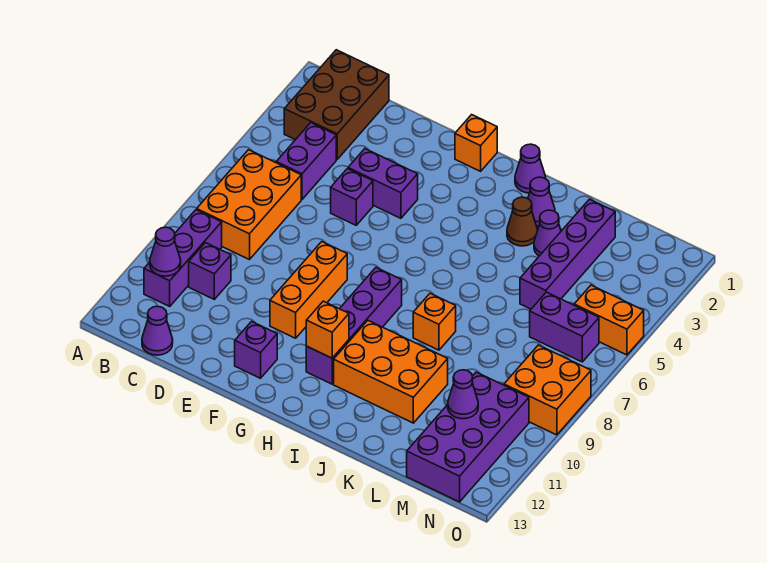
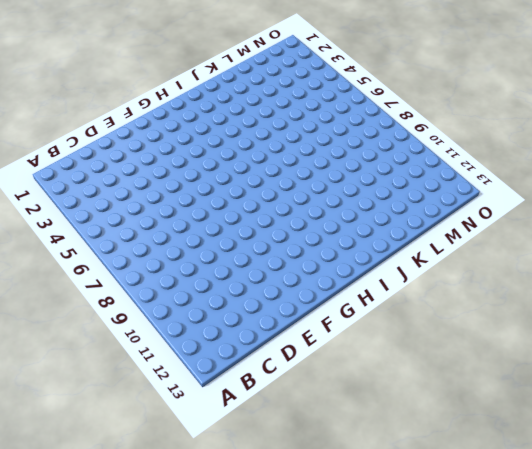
none -> brown 2x3 brick [284,50,389,159]
none -> orange 2x3 brick [197,150,301,260]
none -> purple 1x3 brick [144,210,222,306]

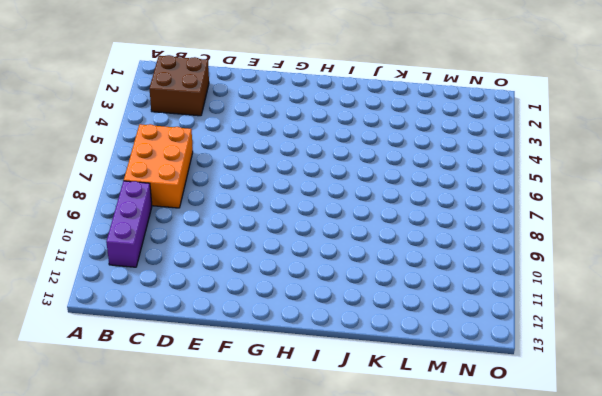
brown 2x2 brick [149,55,209,116] -> brown 2x3 brick [284,50,389,159]
none -> purple 1x2 brick [276,123,336,199]
none -> purple 1x1 brick [189,243,231,299]
none -> purple 1x1 cone [142,306,173,355]

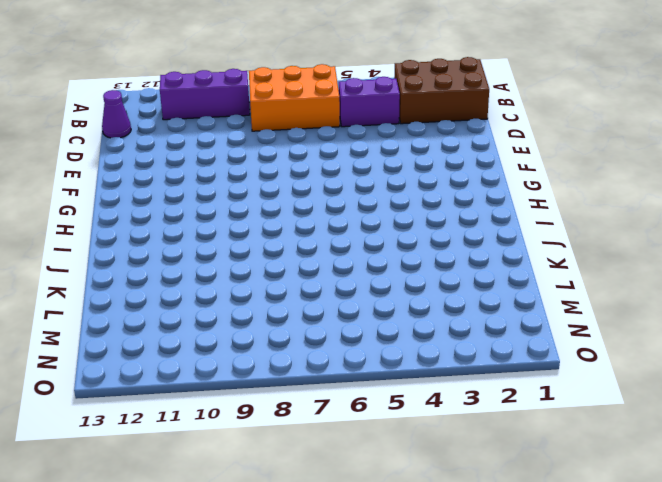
none -> purple 1x1 brick [189,243,231,299]
none -> purple 1x2 brick [348,149,418,218]
none -> purple 1x1 brick [331,169,373,225]

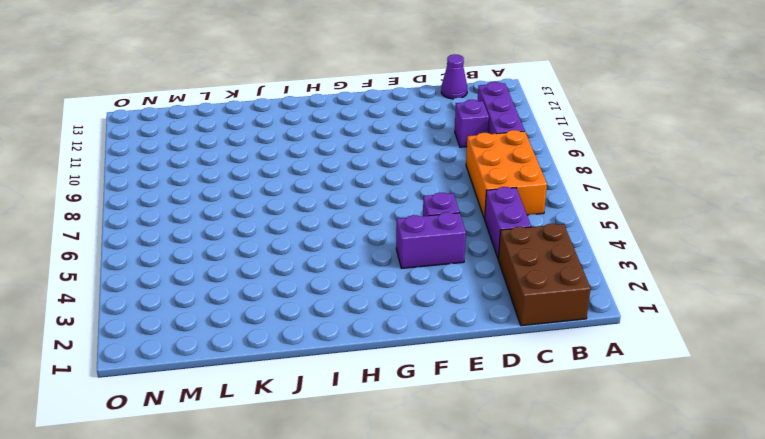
none -> orange 1x3 brick [270,242,347,338]
none -> purple 1x1 brick [235,321,277,378]
none -> orange 1x1 brick [455,115,497,171]

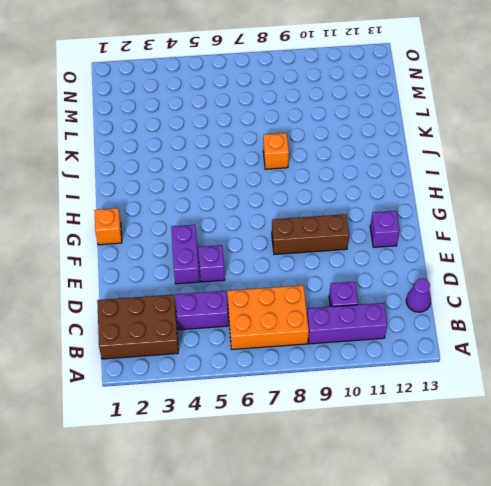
brown 1x3 brick [272,214,349,254] -> orange 1x3 brick [270,242,347,338]
none -> purple 1x4 brick [306,268,402,384]
none -> purple 1x1 cone [515,144,546,193]
none -> orange 2x3 brick [334,321,448,423]

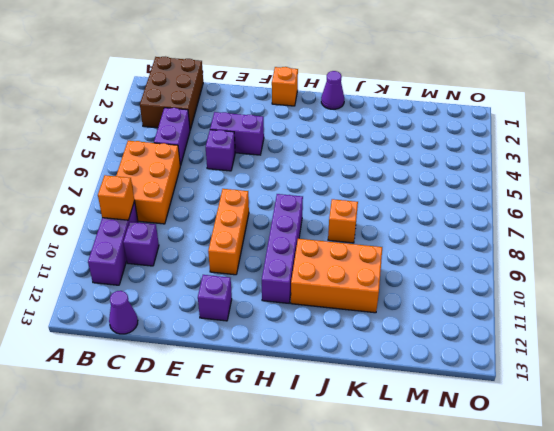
orange 1x1 brick [98,175,135,220] -> orange 1x1 brick moved to [306,301,349,358]
none -> purple 1x1 cone [528,177,555,226]
none -> brown 1x1 cone [507,197,538,246]
none -> purple 1x1 cone [534,210,561,256]

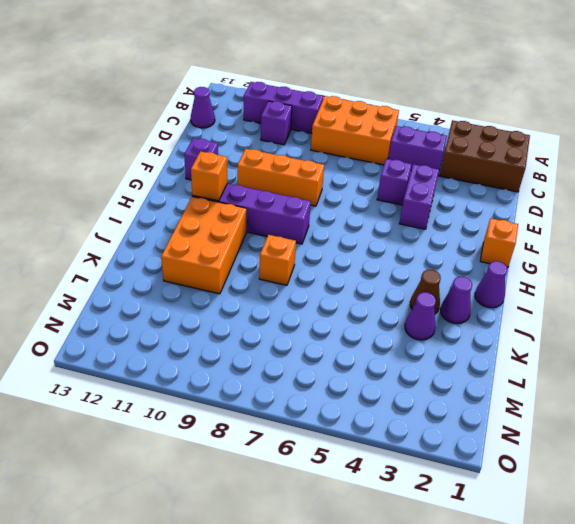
none -> purple 1x4 brick [520,199,615,309]
none -> purple 1x2 brick [530,292,599,362]
none -> purple 2x4 brick [407,372,529,502]

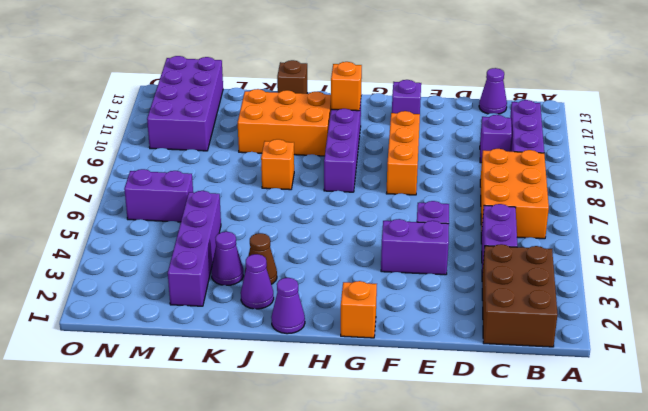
brown 1x1 brick [277,60,307,94] -> none
none -> orange 1x2 brick [574,285,644,355]
none -> orange 2x2 brick [504,345,591,435]
none -> purple 1x1 cone [150,227,181,276]

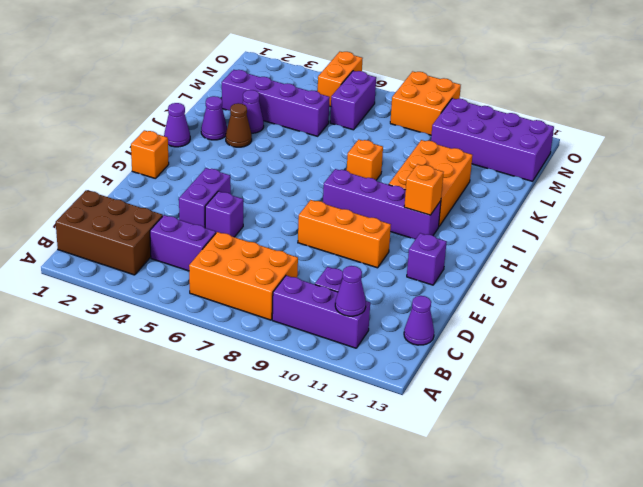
none -> purple 1x1 cone [448,370,478,419]

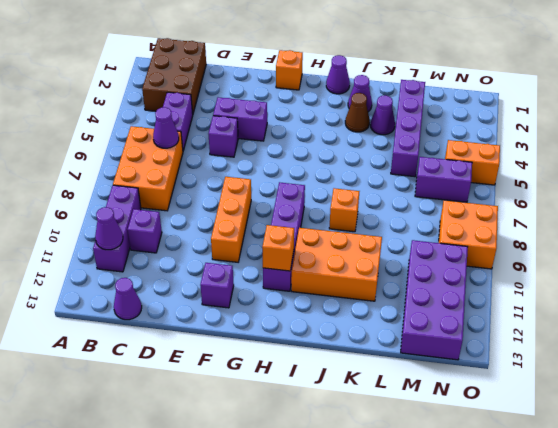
purple 1x1 cone [153,107,179,148] -> purple 1x1 cone moved to [448,370,478,419]

